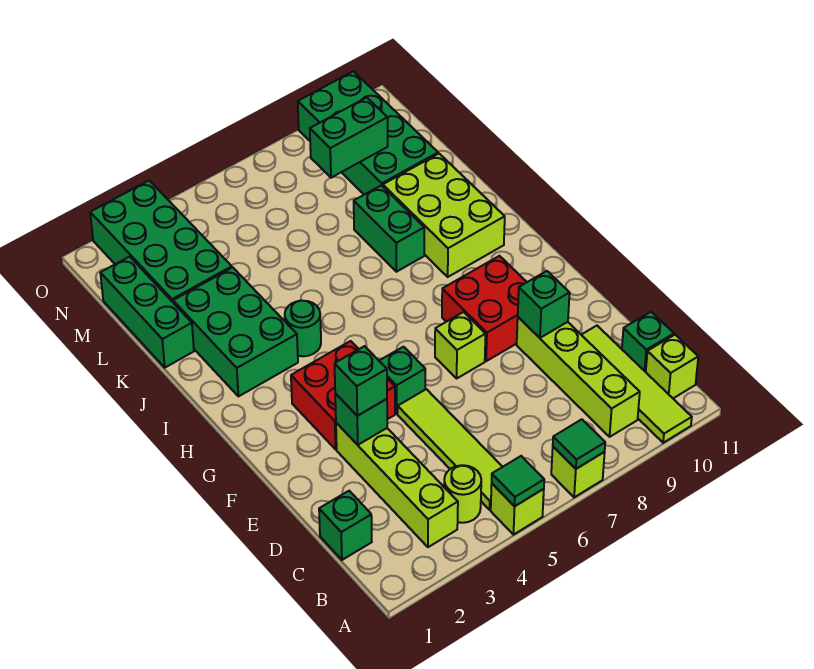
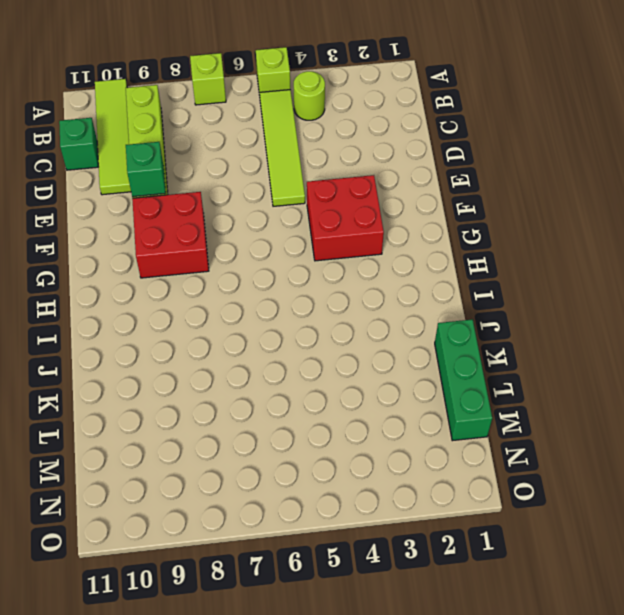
none -> lime 1x4 brick [336,423,458,547]
none -> lime 1x1 brick [646,335,698,398]
none -> green 1x1 brick [319,491,372,560]

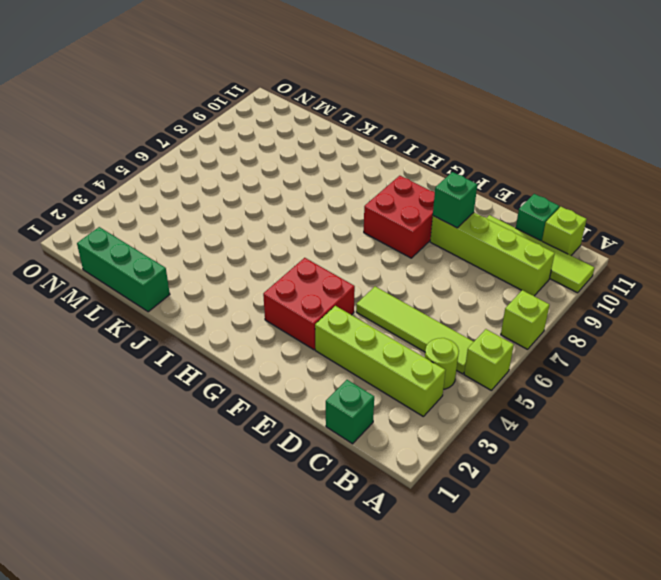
none -> green 1x1 brick [379,347,425,414]
none -> lime 1x1 brick [435,312,485,378]
none -> green 2x3 brick [173,268,298,396]

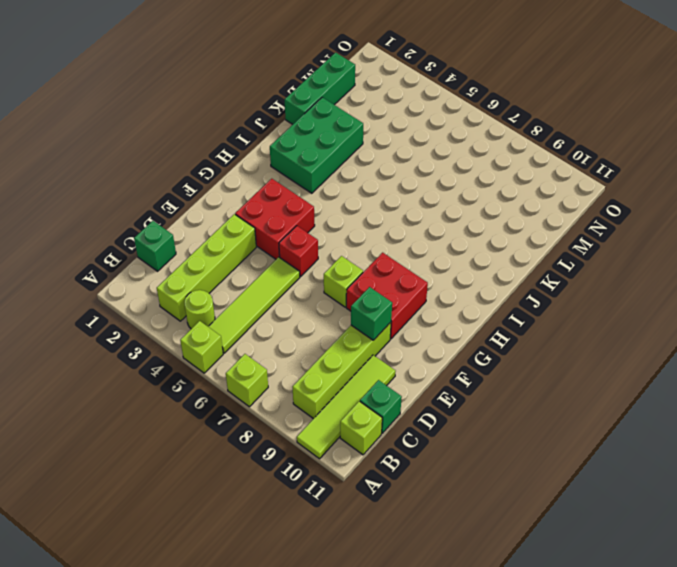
red 1x1 brick [279,226,318,276] -> green 1x1 brick [379,347,425,414]
none -> green 1x1 round brick [285,300,321,356]
none -> lime 2x3 brick [383,154,505,277]
none -> green 1x2 brick [354,185,424,272]

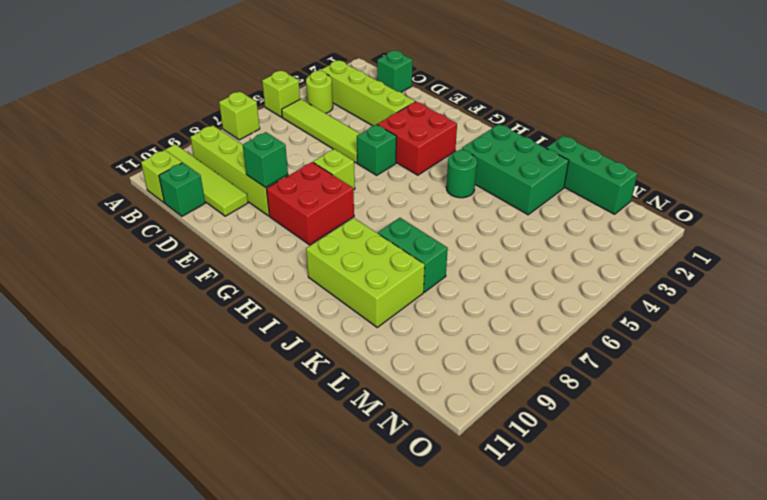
none -> green 2x4 brick [90,181,232,302]
none -> green 2x4 brick [298,71,438,195]
none -> green 1x1 tile [492,456,544,506]

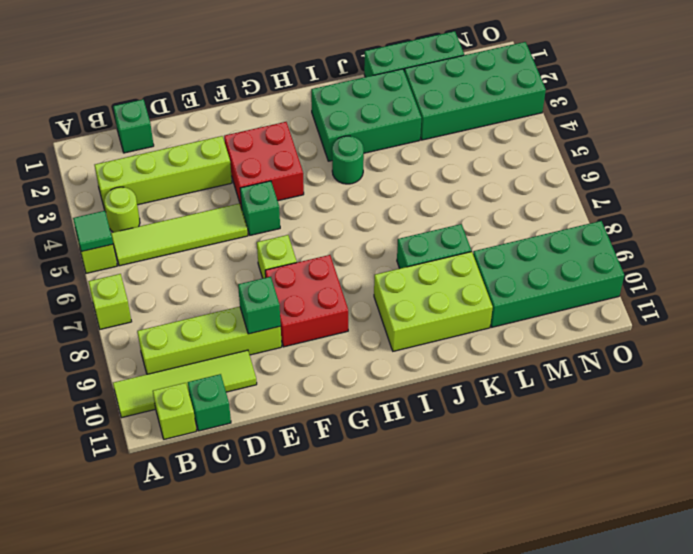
none -> green 1x1 tile [553,419,605,469]
none -> green 1x1 brick [335,393,387,445]
none -> green 1x2 brick [310,98,388,178]

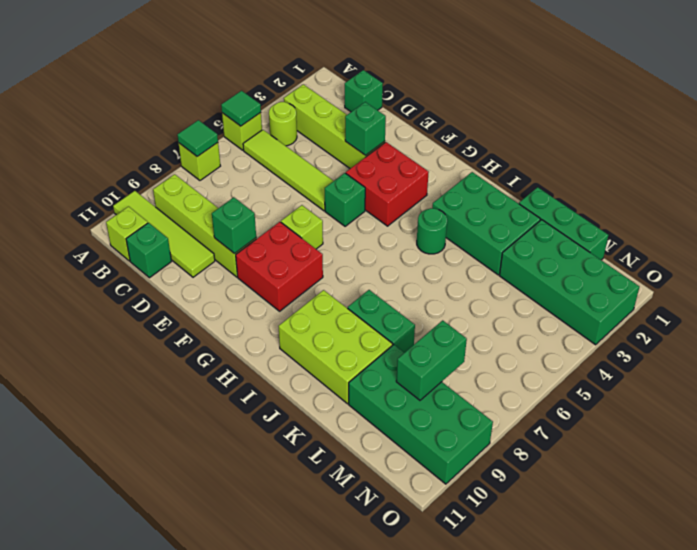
none -> green 1x1 brick [335,346,387,416]

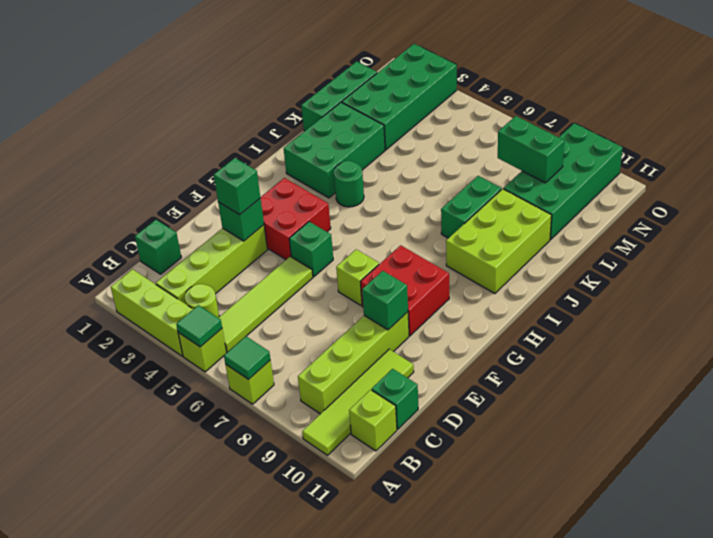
lime 1x3 brick [111,269,193,356] -> none

